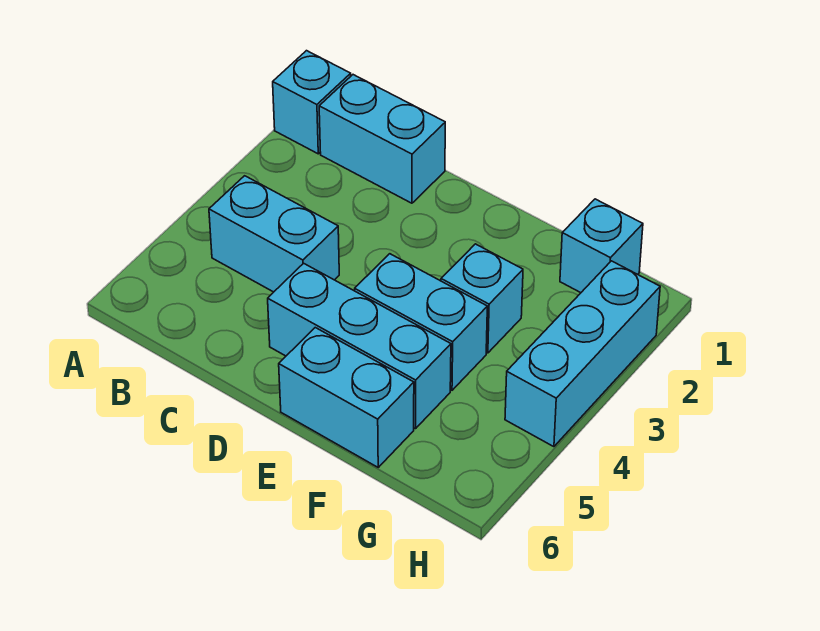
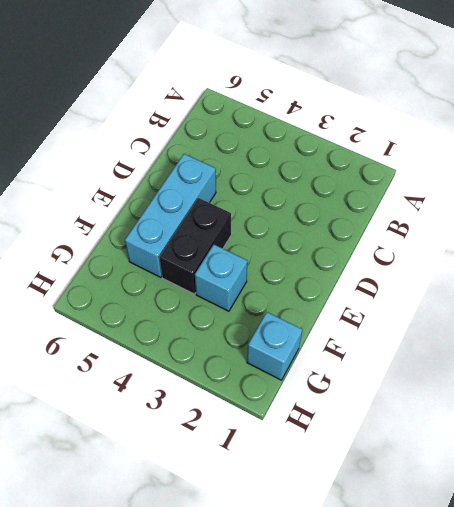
black 1x2 brick [159,198,231,294] -> cyan 1x2 brick [355,254,487,390]
none -> cyan 1x1 brick [273,51,351,154]
none -> cyan 1x2 brick [319,75,445,203]

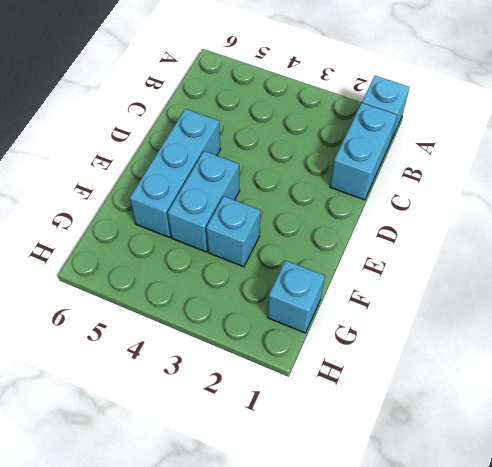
none -> cyan 1x2 brick [209,176,339,292]
none -> cyan 1x2 brick [279,328,414,467]

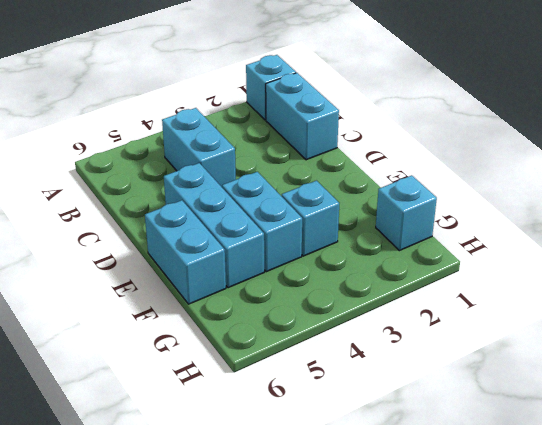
none -> cyan 1x3 brick [505,261,660,447]

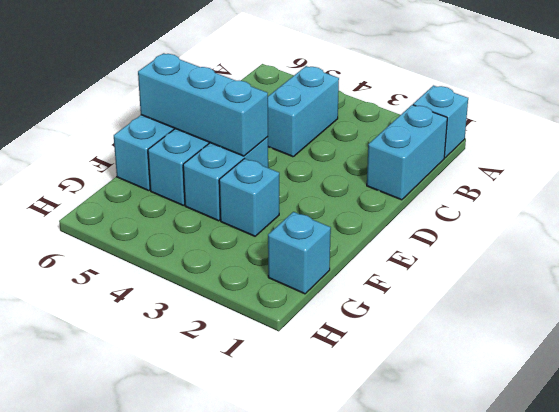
cyan 1x3 brick [138,53,268,156] -> cyan 1x3 brick moved to [505,261,660,447]

